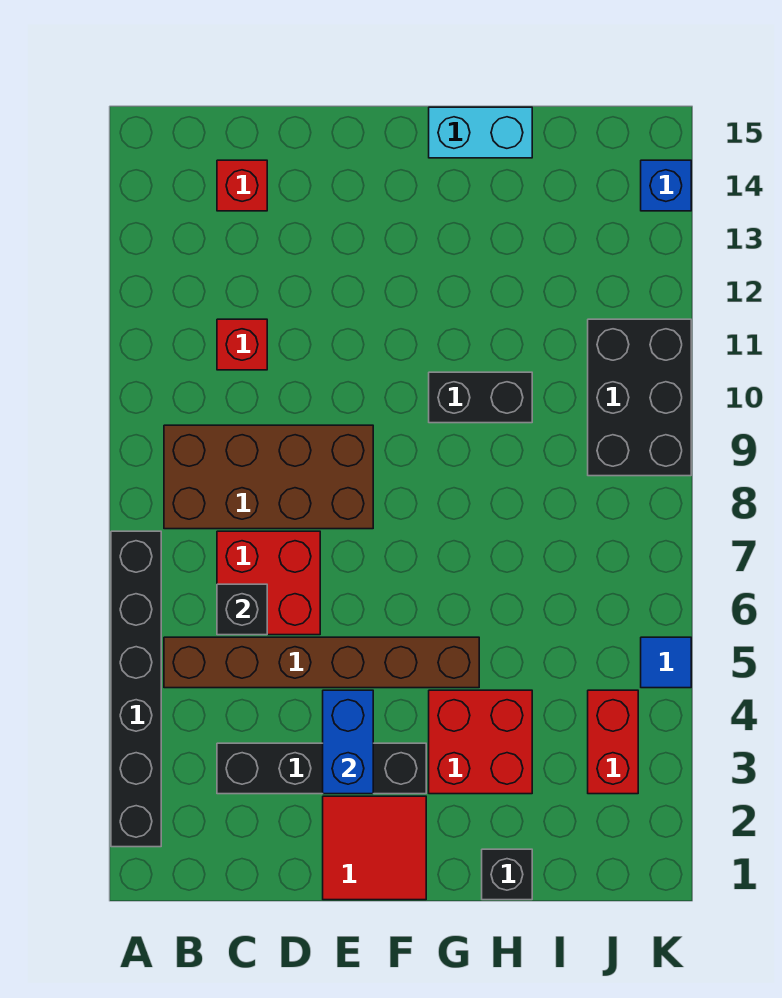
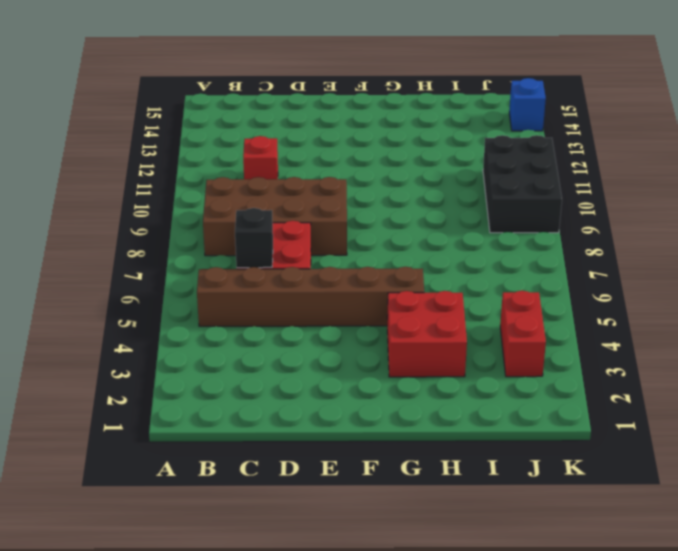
none -> black 1x6 brick [111,531,161,847]
none -> black 1x4 brick [217,743,426,794]
none -> red 1x1 brick [217,160,267,211]

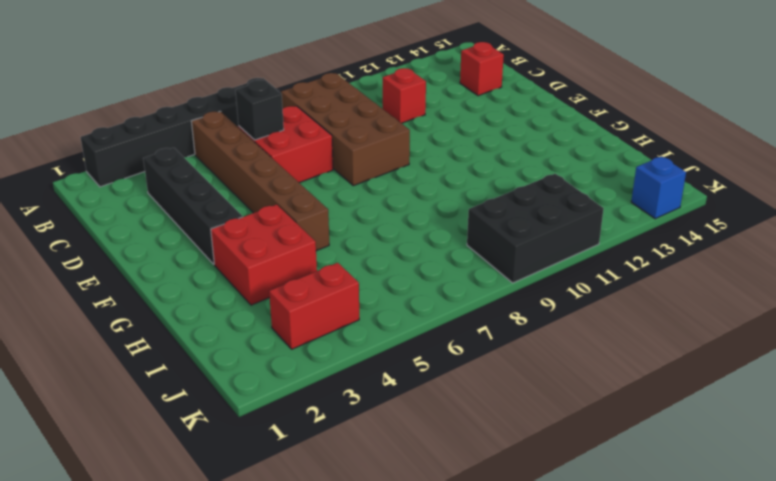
none -> red 2x2 tile [323,796,426,900]
none -> black 1x2 brick [429,372,532,423]
none -> cyan 1x2 brick [429,107,532,158]

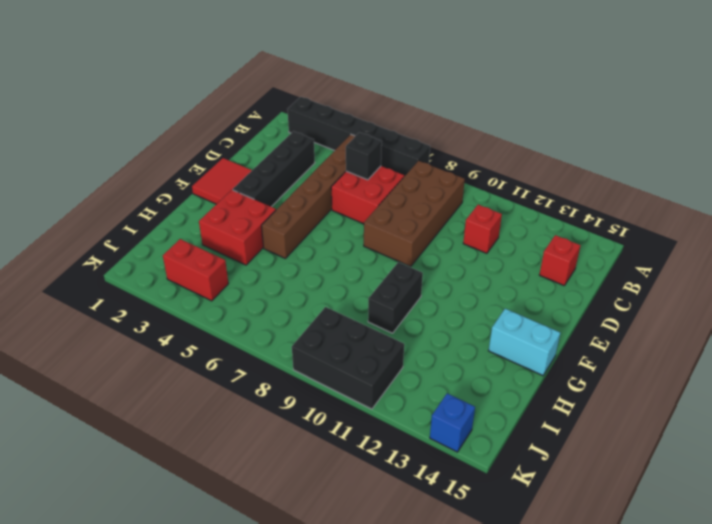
cyan 1x2 brick [489,309,560,376] -> cyan 1x2 brick turned to [429,107,532,158]
none -> black 1x1 brick [482,849,532,900]
none -> blue 1x1 tile [641,637,691,688]
none -> blue 1x2 brick [323,690,373,794]

